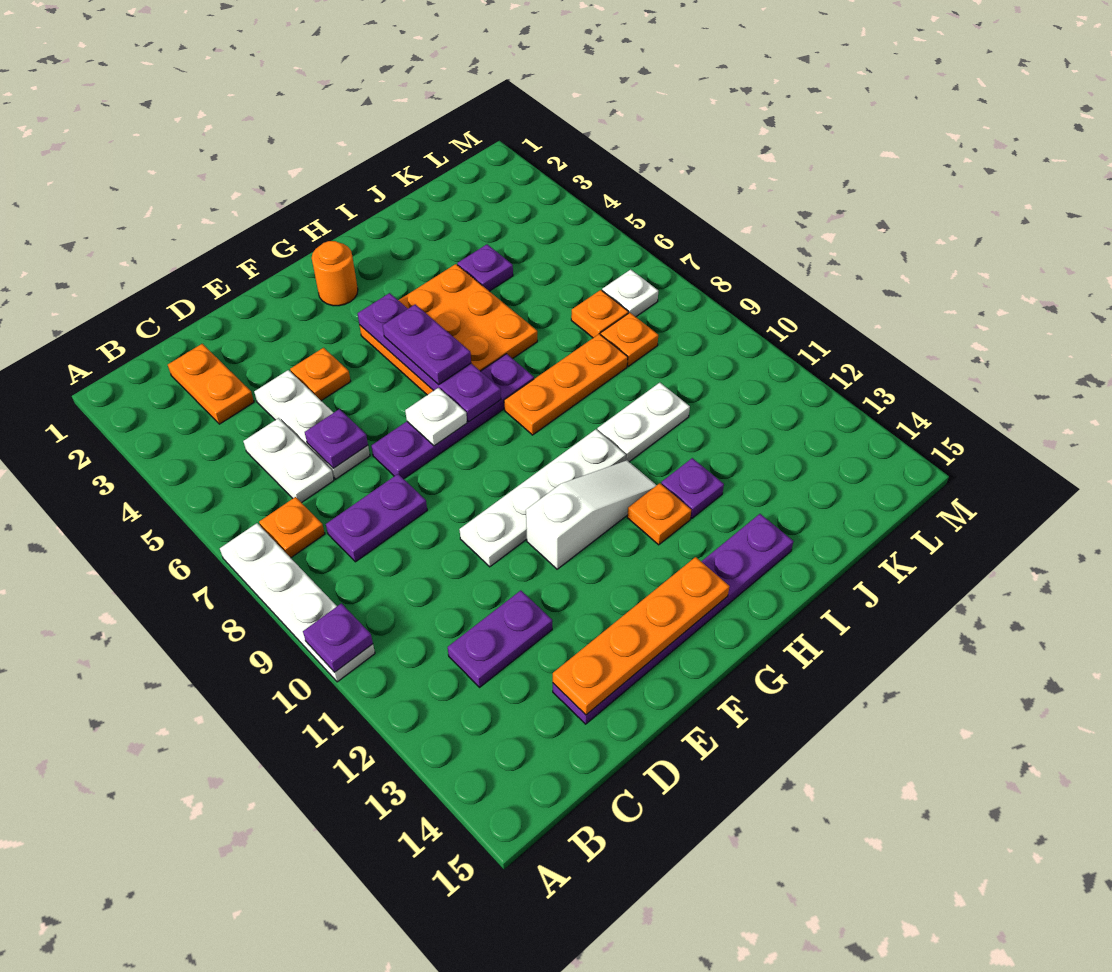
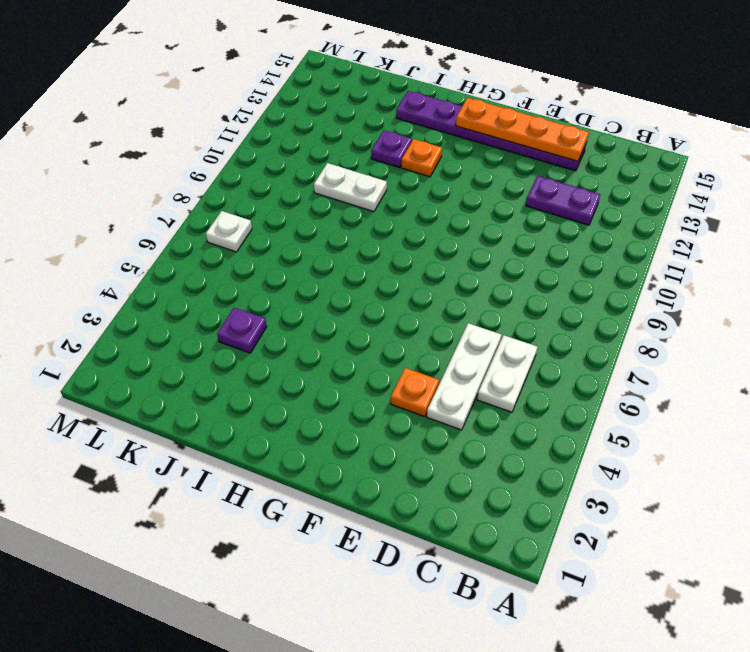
none -> white 1x4 plate [220,523,375,682]
none -> orange 1x1 plate [259,497,325,558]
none -> orange 1x2 plate [168,344,254,424]

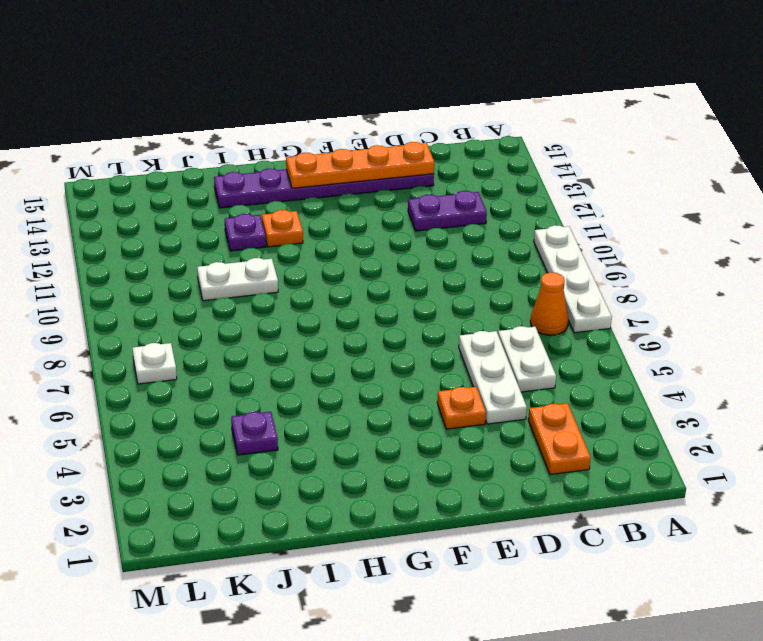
orange 1x1 cone [530,272,568,335] -> orange 1x1 plate [259,497,325,558]
none -> purple 1x2 plate [326,474,427,562]
none -> purple 1x4 plate [371,354,534,479]
none -> white 1x4 plate [459,429,626,567]

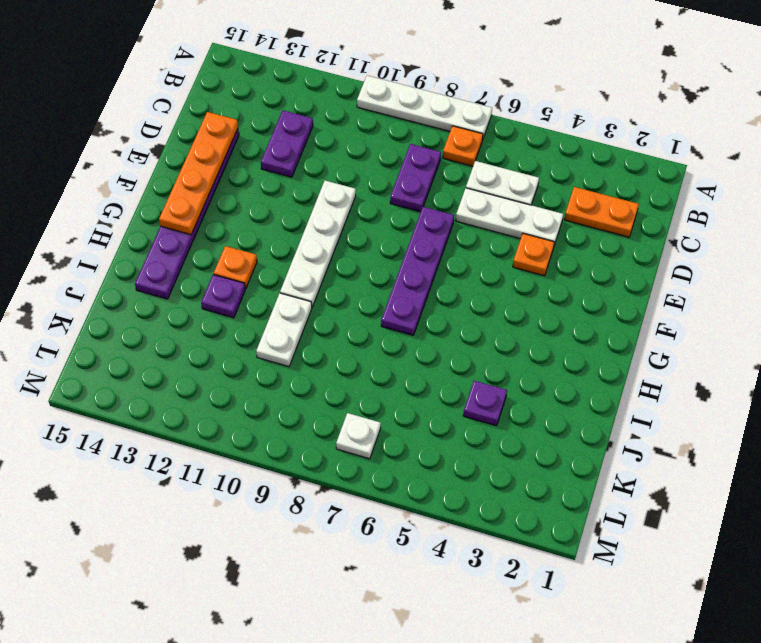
none -> white 1x3 slope [526,460,657,569]
none -> orange 1x1 round brick [312,241,358,306]
none -> orange 3x3 plate [360,264,537,395]

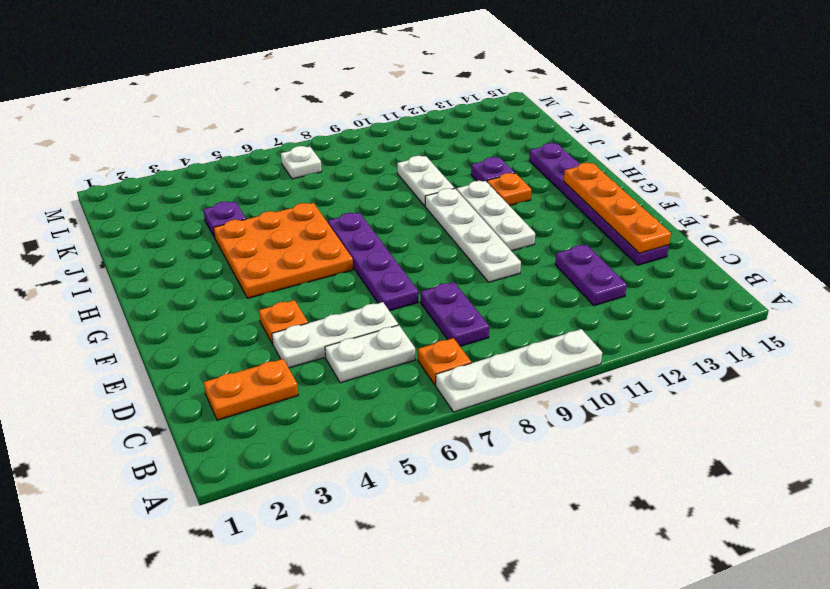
white 1x3 plate [457,181,535,251] -> white 1x3 slope [526,460,657,569]
none -> orange 1x1 round brick [312,241,358,306]
none -> orange 1x3 plate [504,334,628,435]
none -> orange 1x1 plate [571,290,628,338]

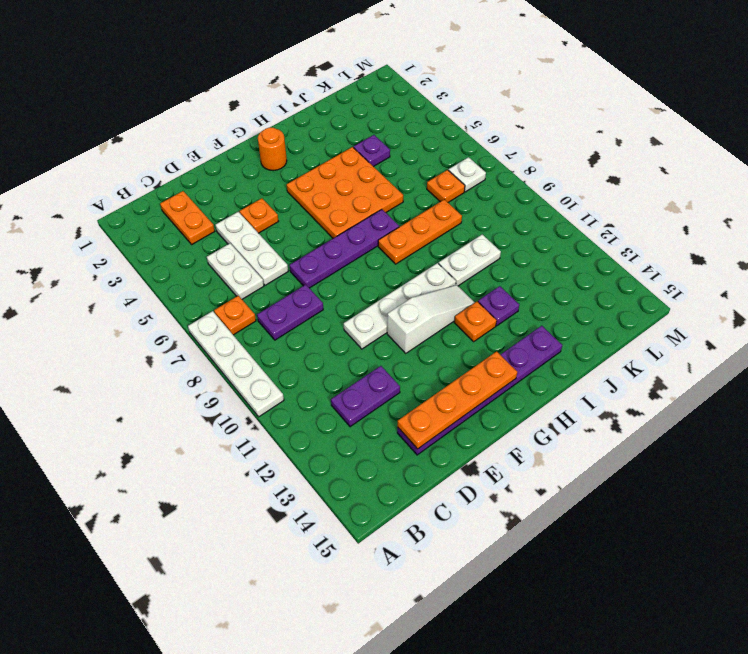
none -> orange 1x1 plate [601,313,658,366]
none -> purple 1x1 plate [303,603,373,672]
none -> purple 1x1 plate [305,409,368,468]

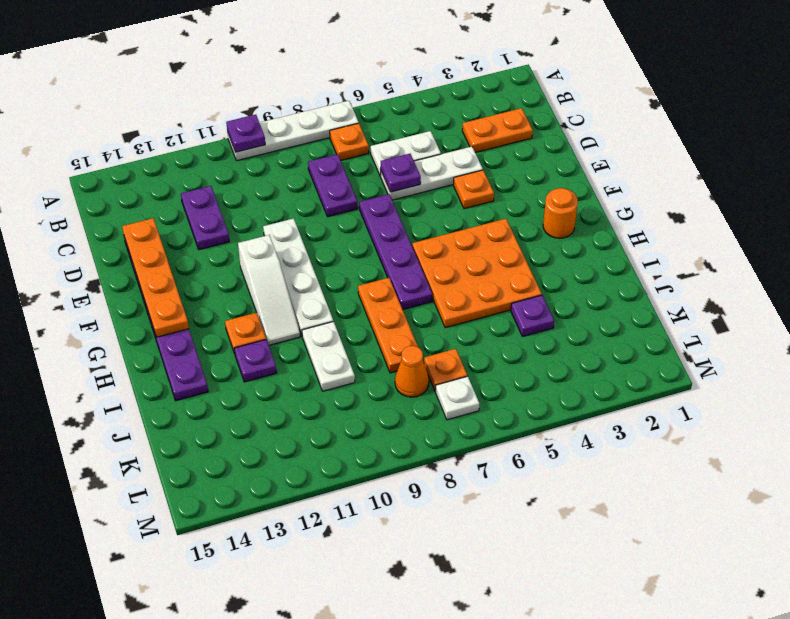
orange 1x1 cone [395,346,429,397] -> orange 1x1 plate [601,313,658,366]
none -> white 1x1 plate [405,388,467,446]
none -> purple 1x4 plate [358,293,501,422]
none -> purple 1x2 plate [383,304,471,385]

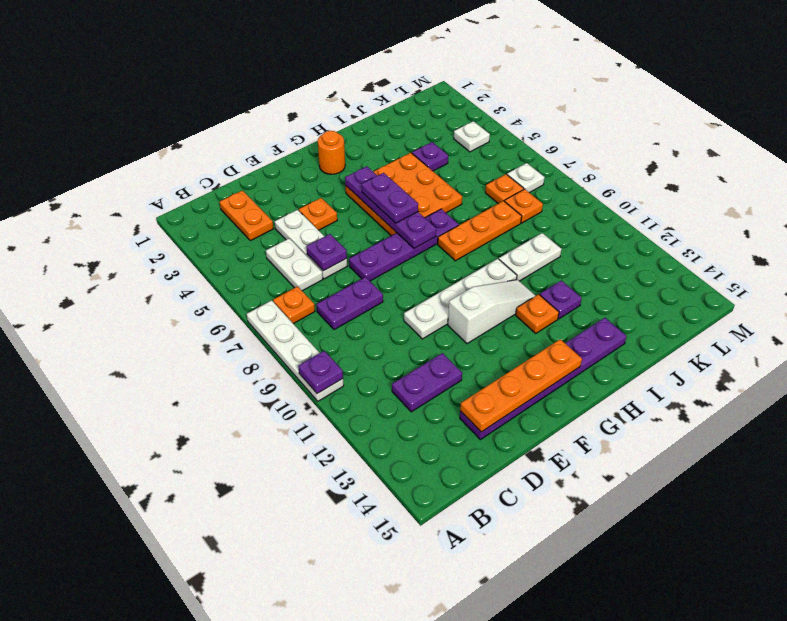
white 1x1 plate [454,121,490,152] -> white 1x1 plate moved to [405,388,467,446]

